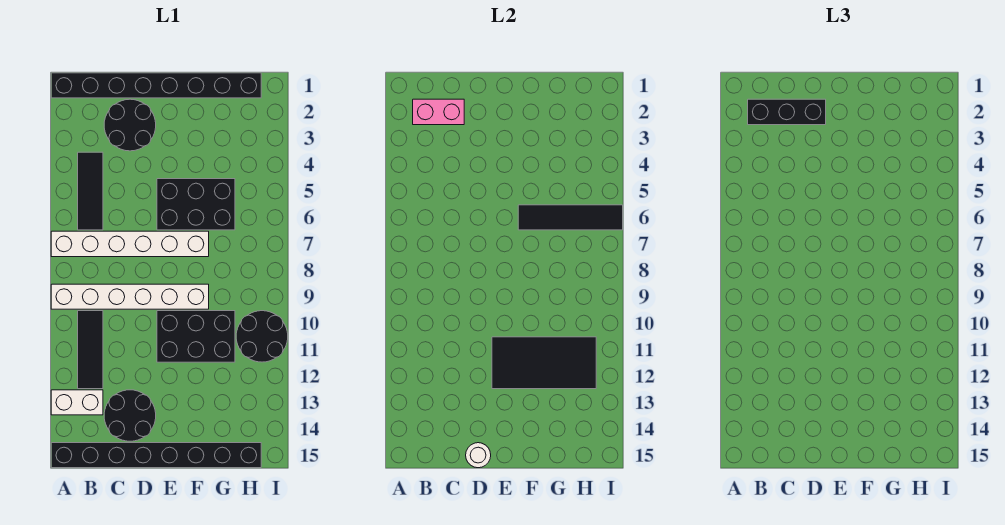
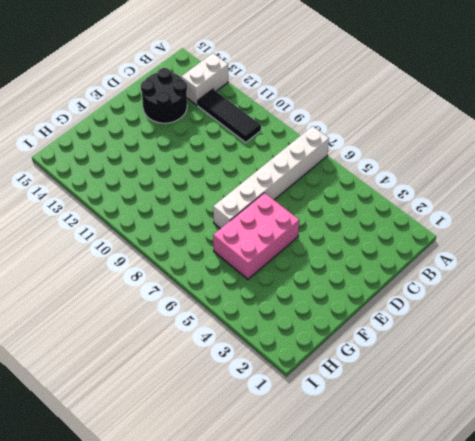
pink 2x3 brick [213,193,299,279] -> black 2x3 brick [157,179,235,230]
none -> black 1x8 brick [51,73,261,98]
none -> white 1x6 brick [51,284,209,309]
none -> black 1x8 brick [51,443,261,468]

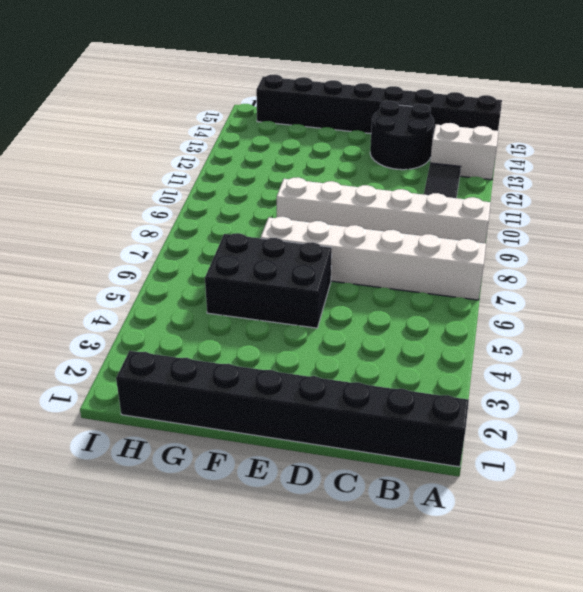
none -> black 1x3 tile [78,152,103,230]
none -> black 2x2 round brick [104,99,156,151]
none -> black 2x3 brick [157,311,235,362]

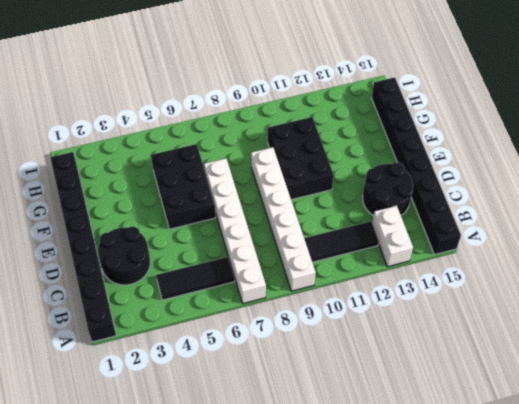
none -> black 2x2 round brick [236,311,288,362]
none -> pink 1x2 brick [413,99,464,125]
none -> white 1x1 round brick [466,443,491,468]

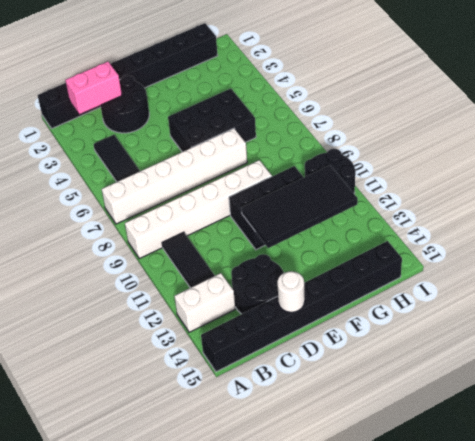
none -> black 1x4 tile [518,205,623,230]
none -> black 1x3 brick [748,99,826,125]

